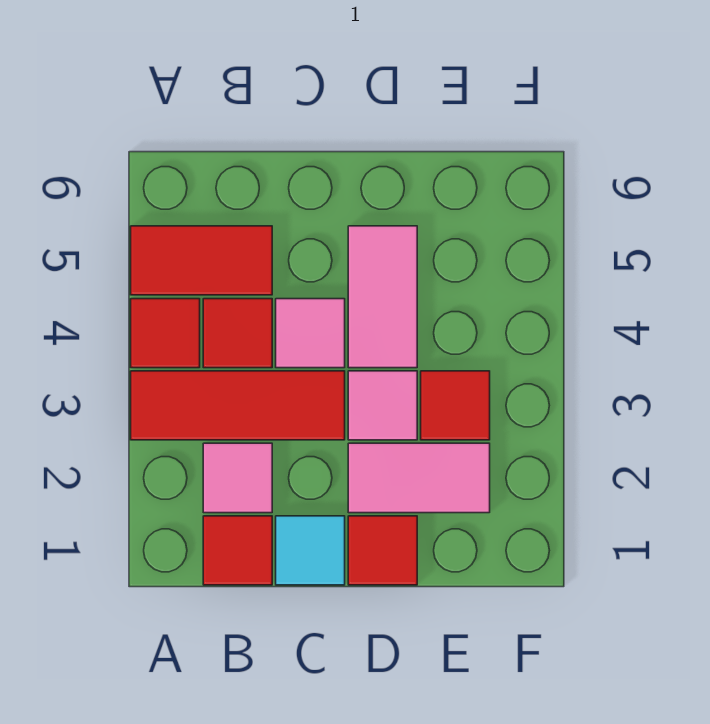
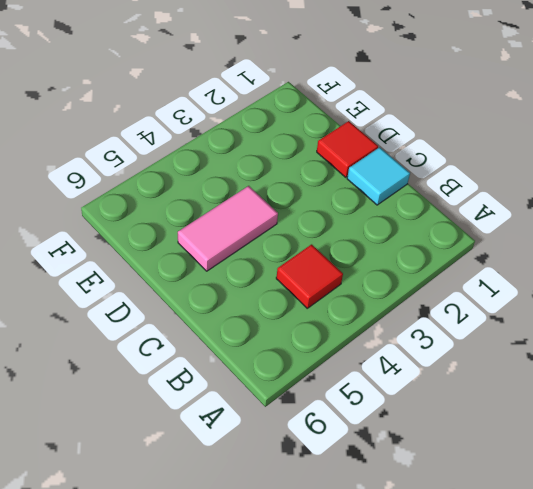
none -> red 1x3 tile [131,371,345,440]
none -> red 1x1 tile [131,299,200,368]
none -> red 1x2 tile [131,226,272,295]

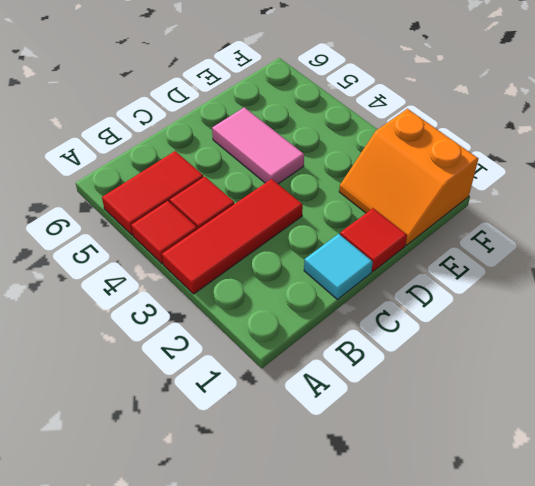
orange 2x2 slope [339,109,478,245] -> pink 1x2 tile [348,443,490,513]
none -> red 1x1 tile [203,516,272,585]
none -> pink 1x1 tile [203,443,272,513]
none -> pink 1x1 tile [276,299,345,368]

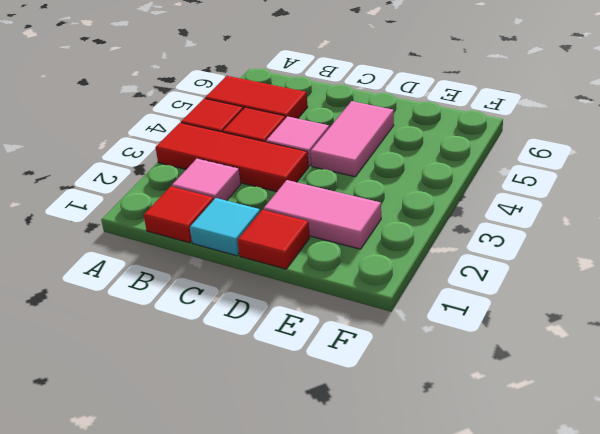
none -> pink 1x1 tile [348,371,417,440]
none -> red 1x1 tile [421,371,490,440]

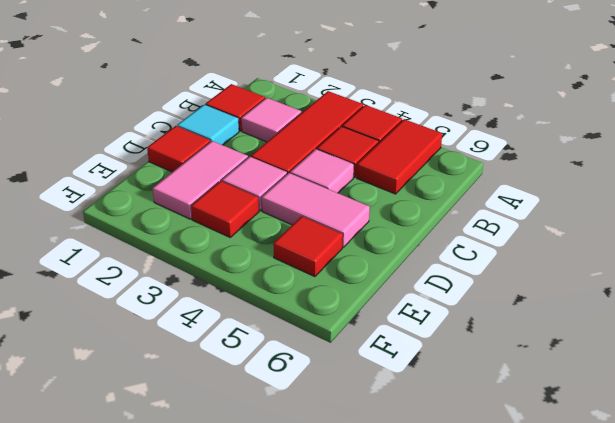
red 1x1 tile [273,216,343,277] -> none

